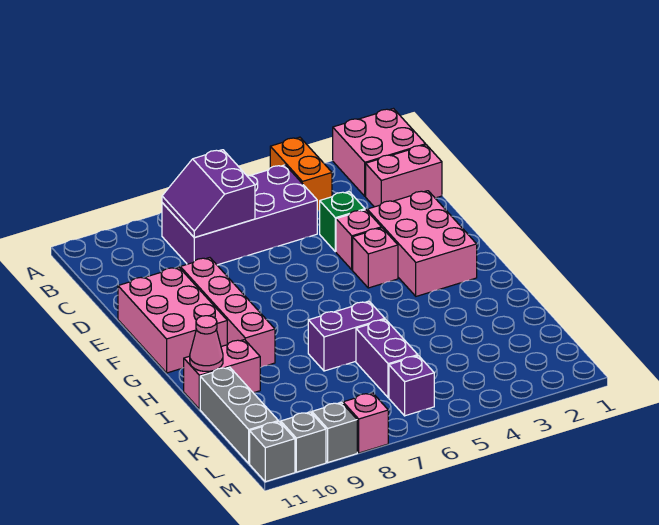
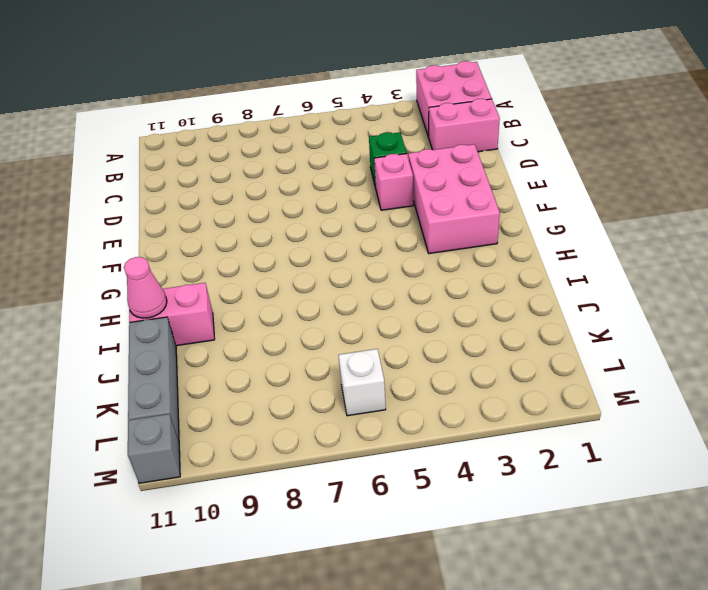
white 1x1 brick [338,349,386,416] -> purple 1x1 brick [389,356,434,416]
none -> orange 1x2 brick [270,137,332,211]
none -> purple 2x4 brick [162,165,317,265]
none -> pink 1x4 brick [180,258,275,367]

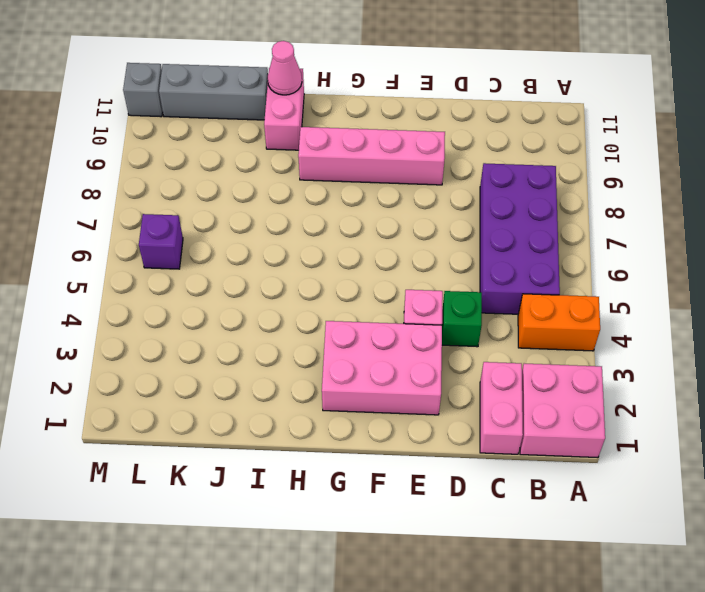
none -> pink 2x3 brick [118,267,227,373]
none -> pink 1x1 brick [353,228,398,288]
none -> purple 1x2 brick [308,301,385,371]

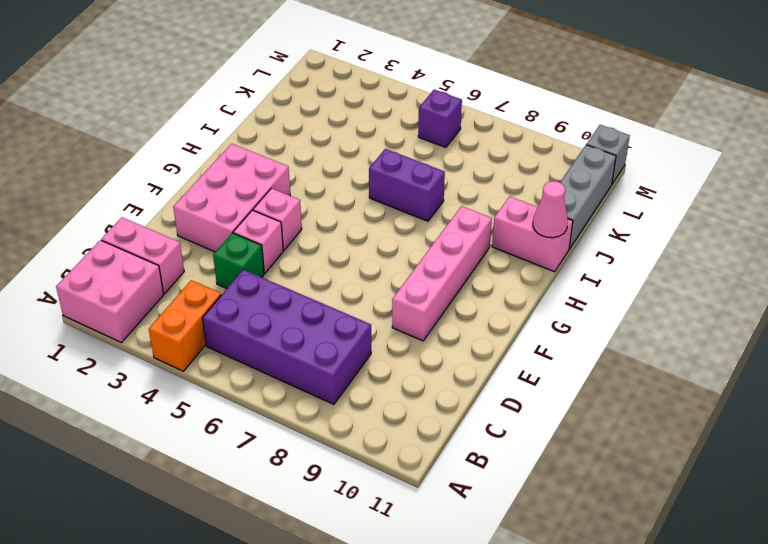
none -> pink 2x3 brick [118,267,227,373]
none -> purple 1x2 brick [356,319,418,398]
none -> pink 1x1 brick [343,393,388,453]

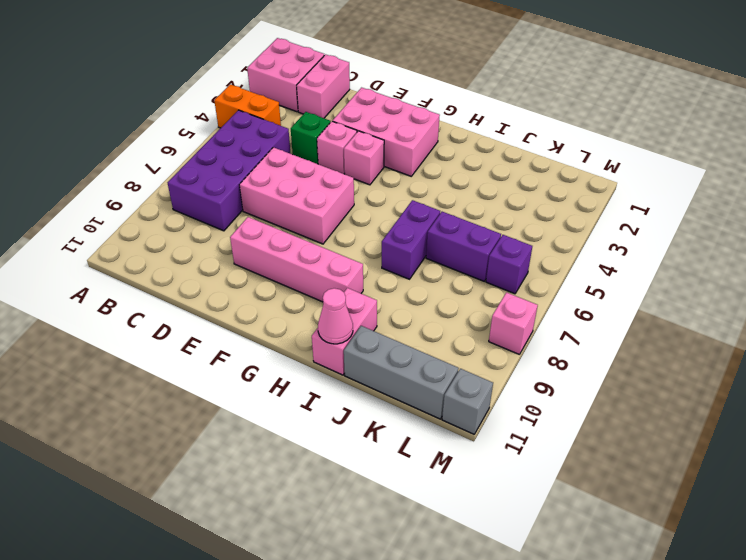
pink 2x3 brick [240,147,354,244] -> pink 2x3 brick moved to [118,267,227,373]
none -> grey 1x1 brick [312,402,357,462]
none -> grey 1x1 brick [281,412,326,472]
none -> purple 2x2 slope [162,150,255,238]

